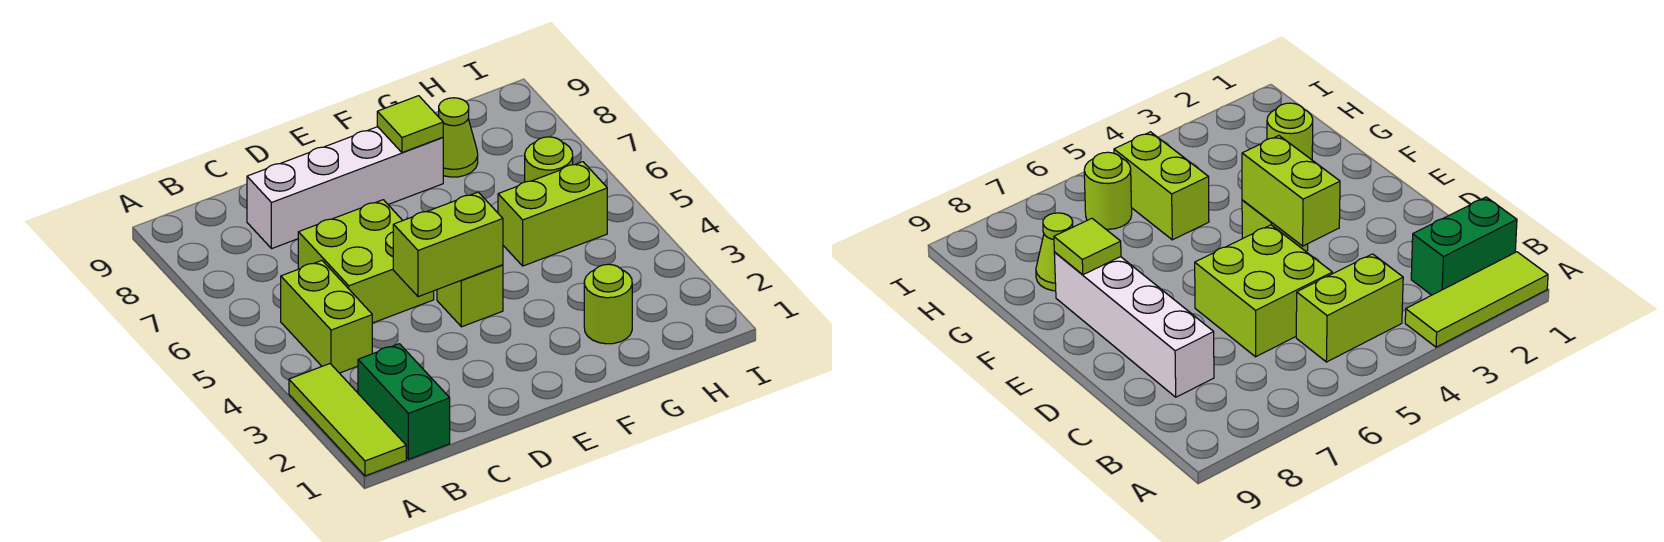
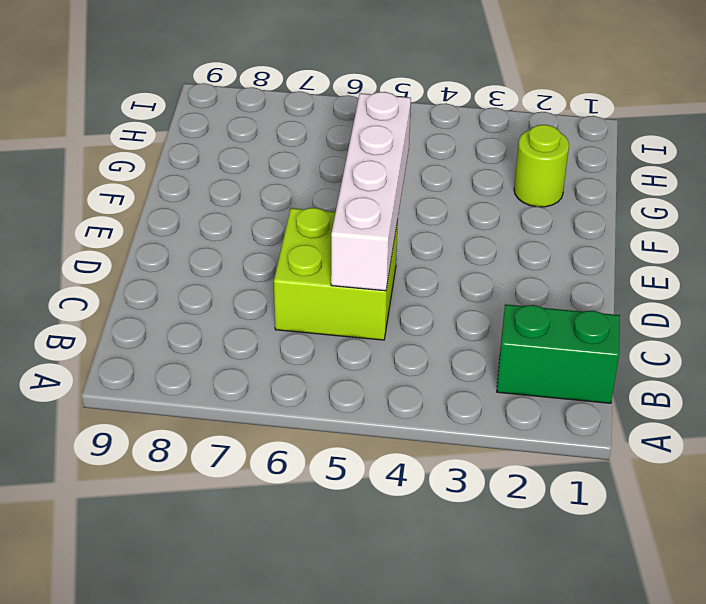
white 1x4 brick [331,92,411,291] -> white 1x4 brick moved to [247,127,443,249]
none -> lime 1x3 tile [289,364,406,476]
none -> lime 1x2 brick [281,261,372,373]
none -> lime 1x1 brick [437,265,503,327]

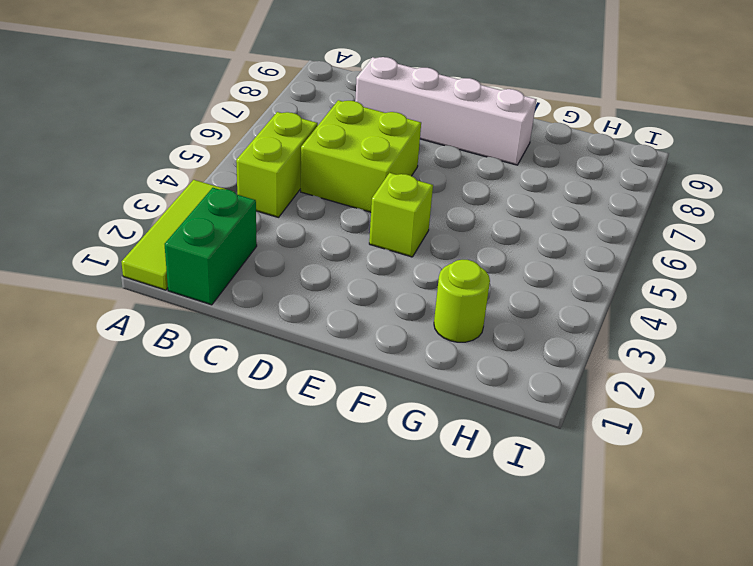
none -> lime 1x2 brick [498,162,607,266]
none -> lime 1x1 cone [439,98,478,177]
none -> lime 1x1 round brick [525,137,573,182]

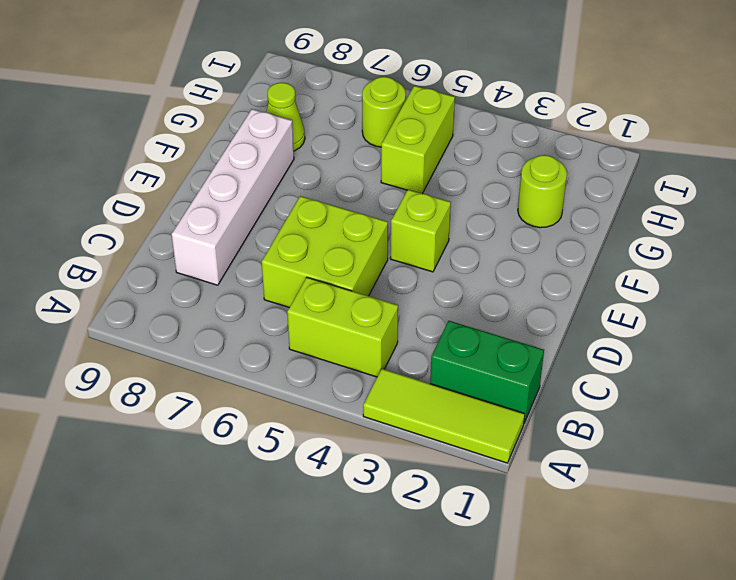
none -> lime 1x2 brick [393,192,503,297]
none -> lime 1x1 tile [377,96,443,153]

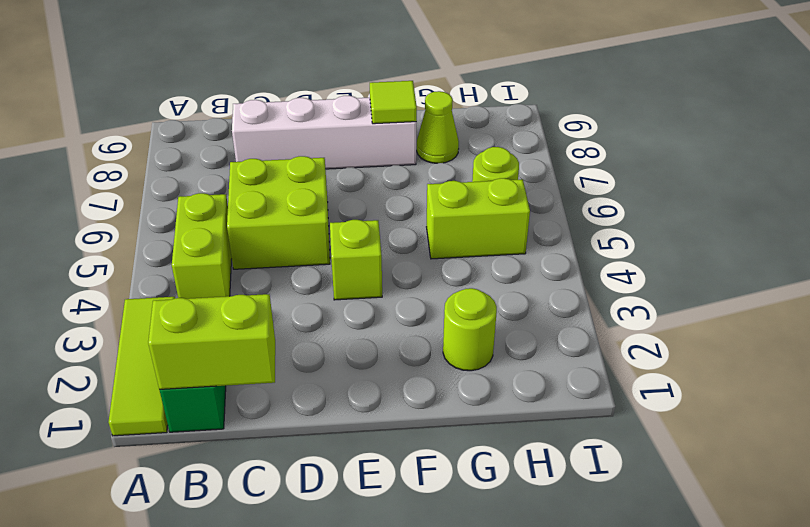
lime 1x2 brick [148,294,275,389] -> lime 1x2 brick moved to [393,192,503,297]

